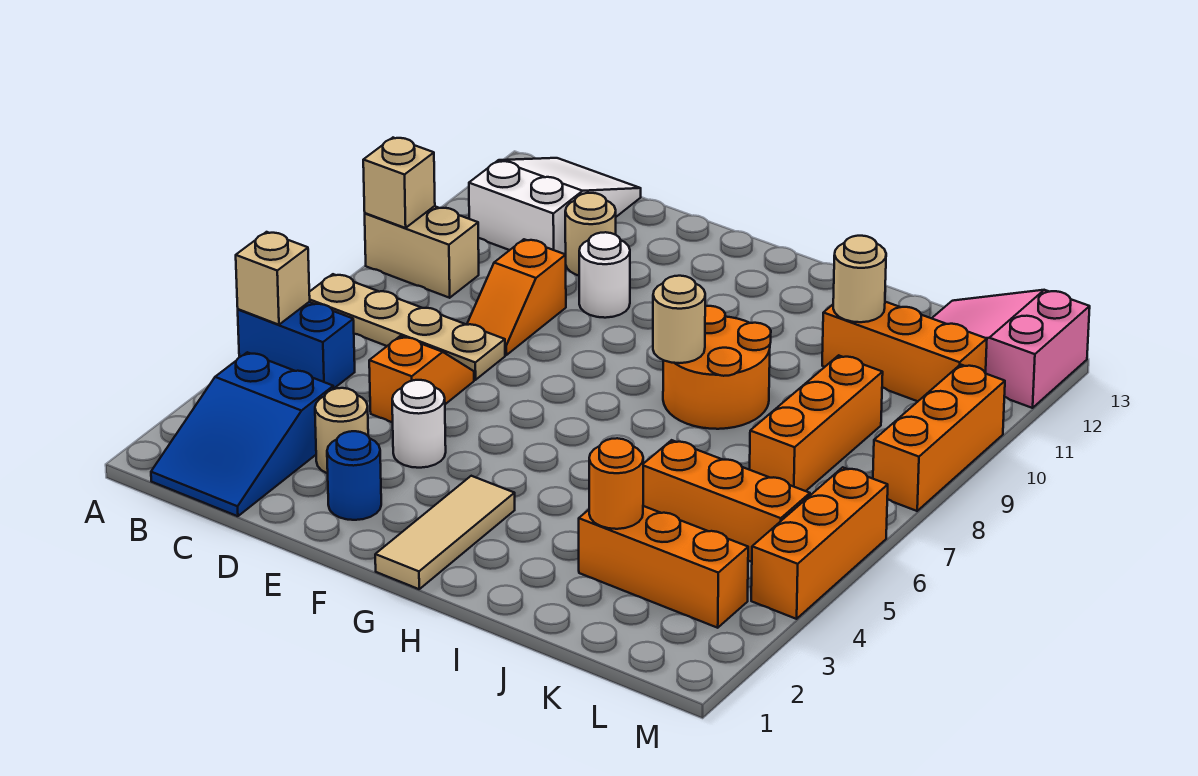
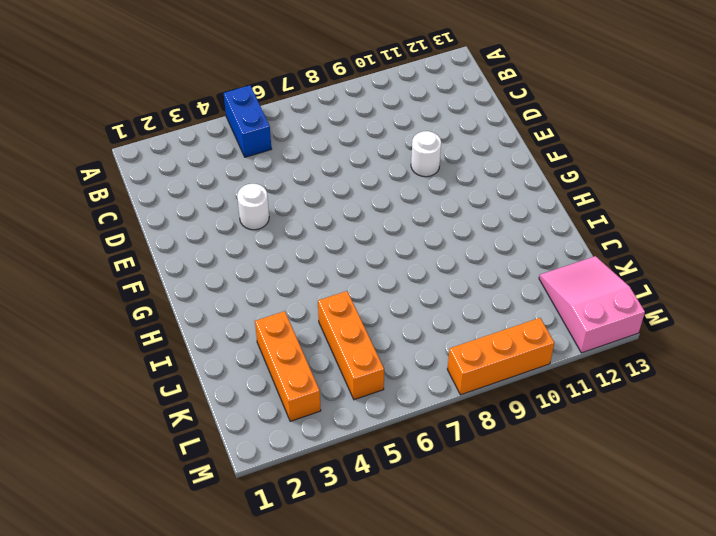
none -> tan 1x4 plate [309,274,505,380]
none -> tan 1x2 brick [365,206,479,298]
none -> blue 2x3 slope [151,352,333,516]

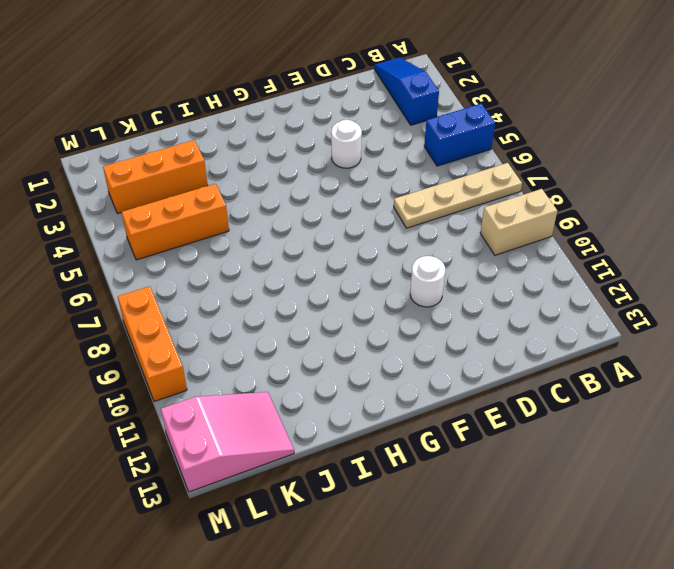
blue 1x3 slope [374,57,439,125] -> blue 2x3 slope [151,352,333,516]
none -> white 2x3 slope [469,158,641,255]
none -> tan 1x1 round brick [315,388,368,474]
none -> orange 1x2 slope [369,336,474,423]

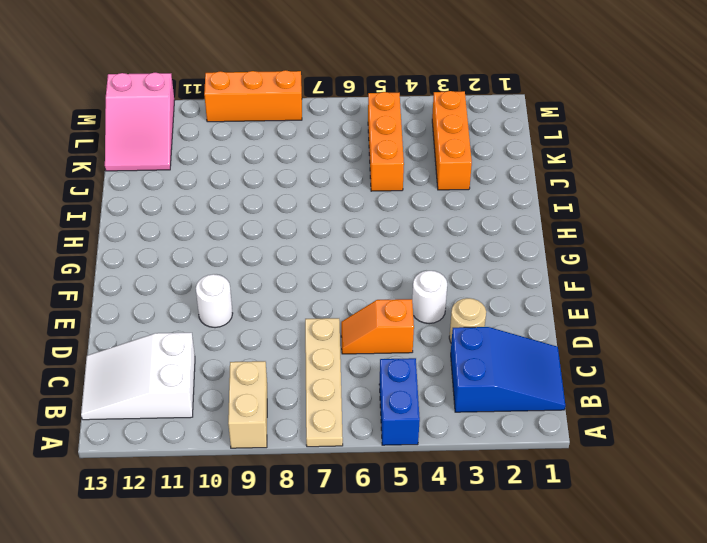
none -> orange 1x2 slope [467,239,566,355]
none -> tan 1x1 round brick [565,193,616,275]
none -> blue 1x1 round brick [327,431,381,520]

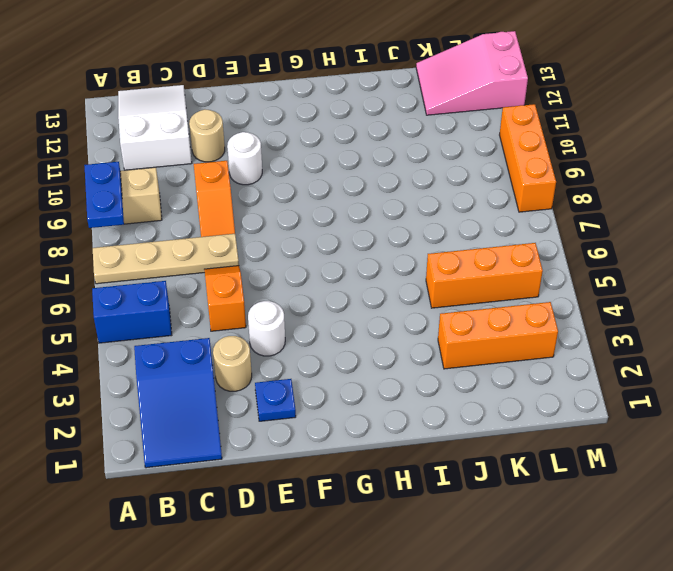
blue 1x2 plate [84,162,124,228] -> tan 1x1 brick [363,138,435,228]
blue 1x1 plate [255,379,296,421] -> blue 1x1 round brick [327,431,381,520]
none -> tan 1x3 tile [375,476,515,589]
none -> orange 2x2 round brick [663,306,771,429]
none -> orange 1x3 brick [822,302,987,401]

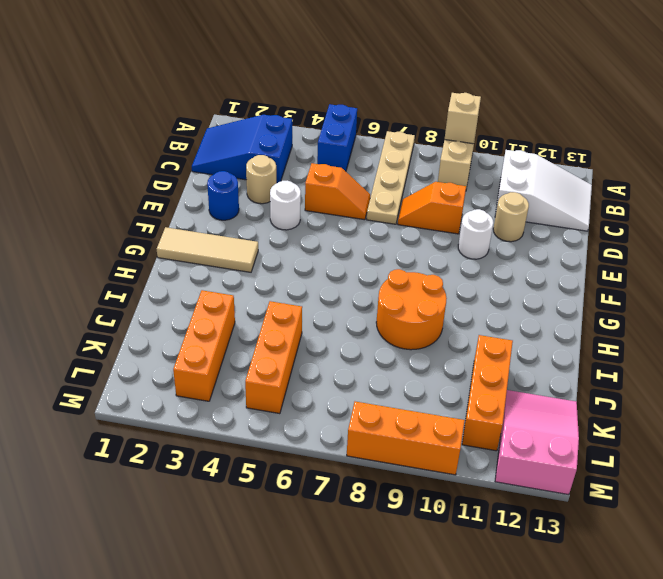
none -> orange 1x3 brick [750,355,883,491]
none -> orange 1x3 brick [751,467,888,619]
none -> tan 1x1 brick [236,232,310,325]

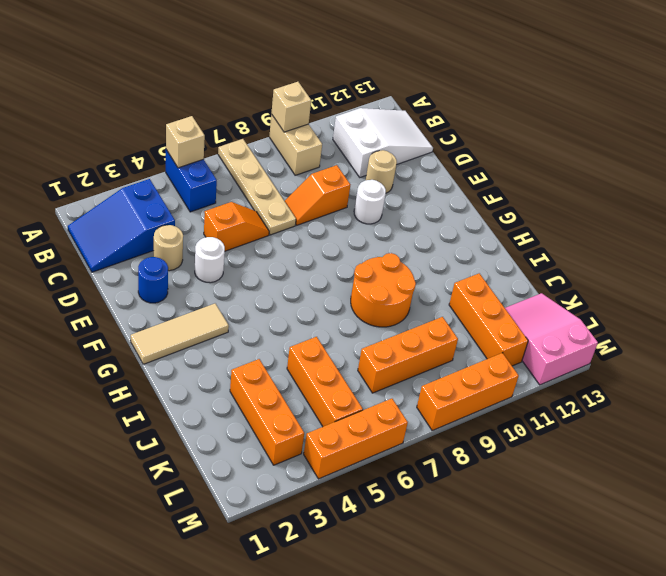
none -> tan 1x1 round brick [653,276,705,363]
none -> orange 1x1 round brick [589,438,643,529]
none -> tan 1x1 round brick [833,236,886,322]

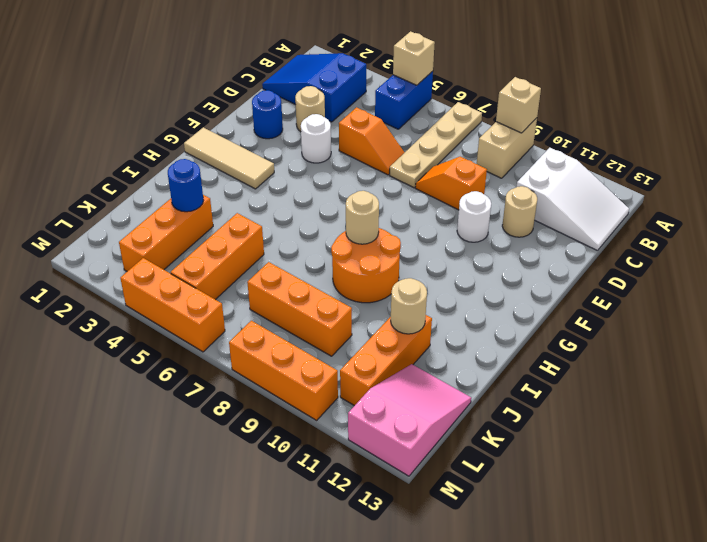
blue 1x1 round brick [168,159,203,212] -> orange 1x1 round brick [589,438,643,529]

